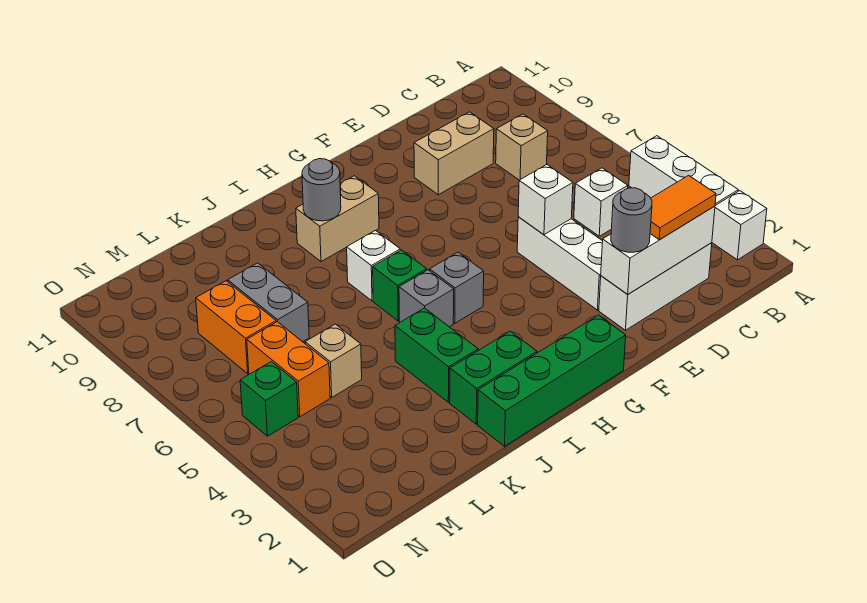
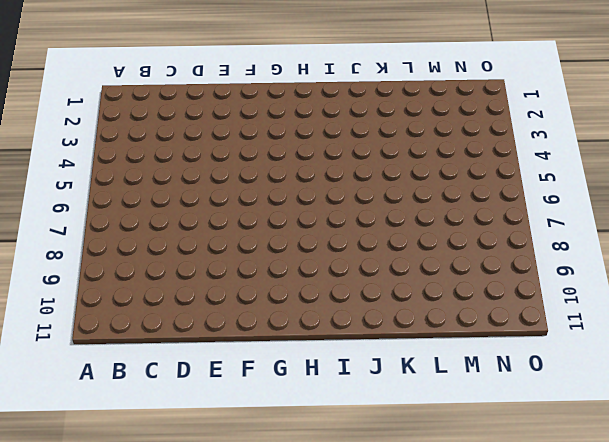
none -> white 1x1 brick [712,191,767,260]
none -> white 1x3 brick [629,136,738,205]
none -> white 1x3 brick [599,243,712,330]

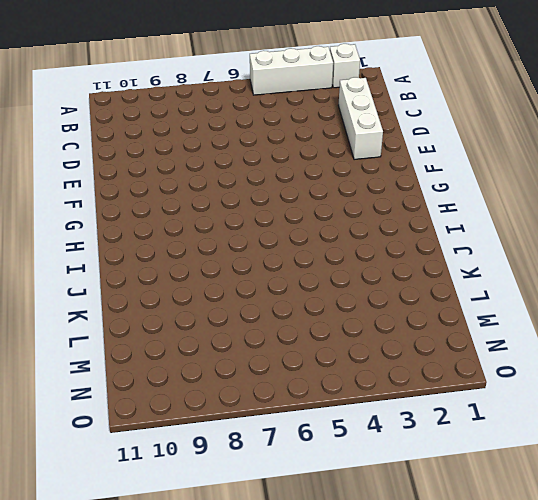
none -> white 1x1 brick [574,168,628,236]
none -> tan 1x1 brick [496,114,548,180]
none -> tan 1x2 brick [414,112,494,195]

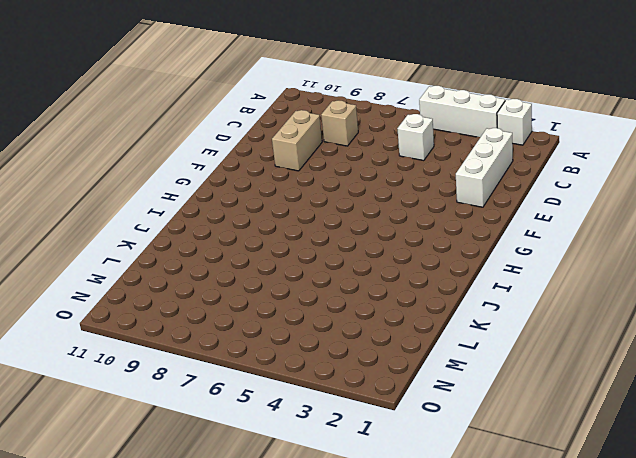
none -> white 1x3 brick [517,217,603,310]
none -> green 1x4 brick [478,315,626,446]
none -> grey 1x1 brick [430,252,484,323]

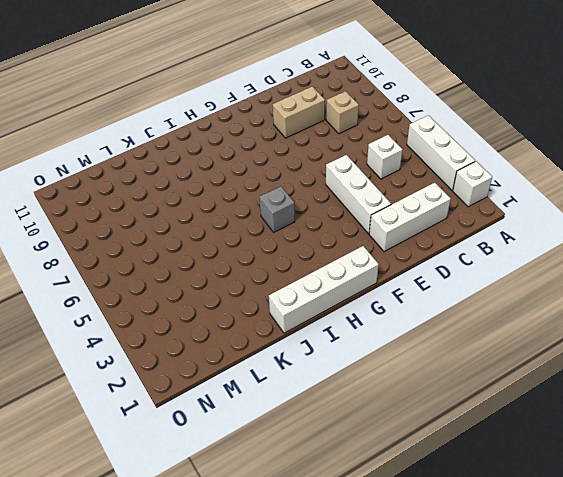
white 1x4 brick [269,246,379,333] -> green 1x4 brick [478,315,626,446]
none -> tan 1x2 brick [296,176,379,262]
none -> green 1x2 brick [450,331,537,424]
none -> grey 1x1 brick [399,270,454,327]

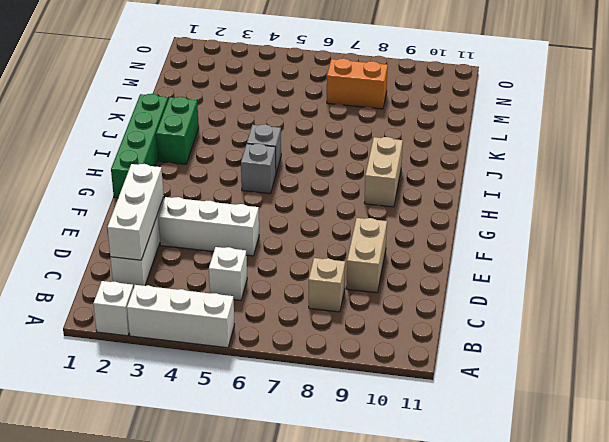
none -> green 1x1 brick [373,250,427,321]
none -> white 1x1 brick [347,231,400,301]
none -> green 1x2 brick [395,308,478,402]

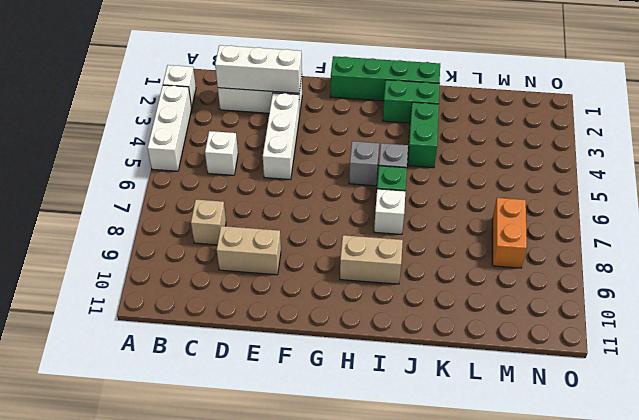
none -> tan 1x1 brick [305,324,362,397]
none -> grey 1x2 brick [228,263,309,342]
none -> orange 1x2 brick [247,322,330,417]

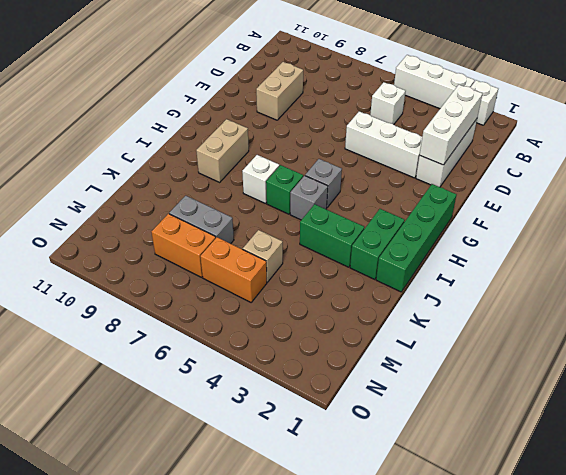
none -> tan 1x1 brick [496,114,548,180]
none -> green 1x1 brick [240,362,298,436]
none -> white 1x1 brick [518,165,573,235]

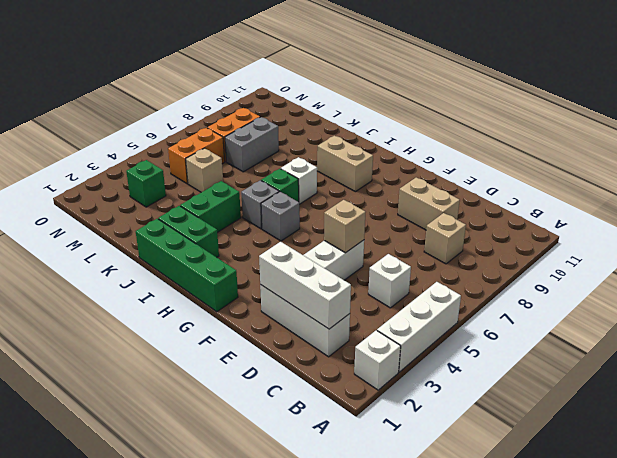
tan 1x1 brick [324,200,366,253] -> white 1x1 brick [518,165,573,235]
green 1x1 brick [126,160,166,207] -> green 1x1 brick moved to [240,362,298,436]
none -> grey 1x1 round brick [302,159,341,221]
none -> orange 1x2 tile [650,175,716,240]
none -> grey 1x1 round brick [611,188,652,252]

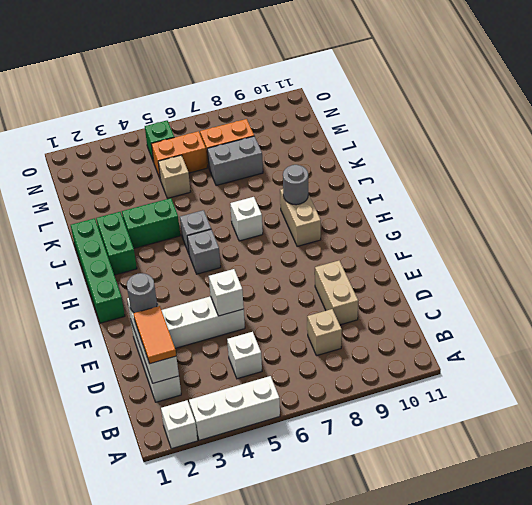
none -> green 1x1 brick [373,250,427,321]

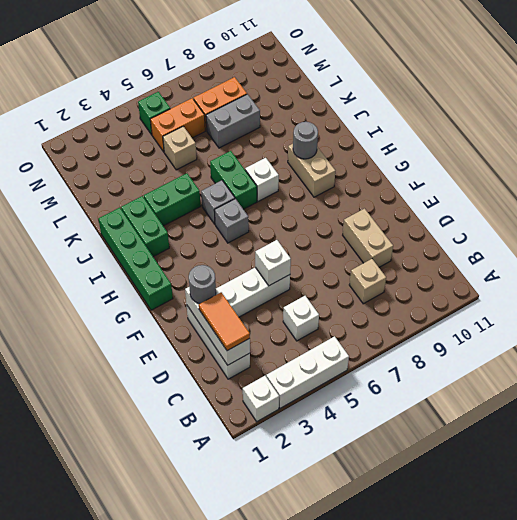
green 1x2 brick [210,151,257,209] -> green 1x1 brick [373,250,427,321]

